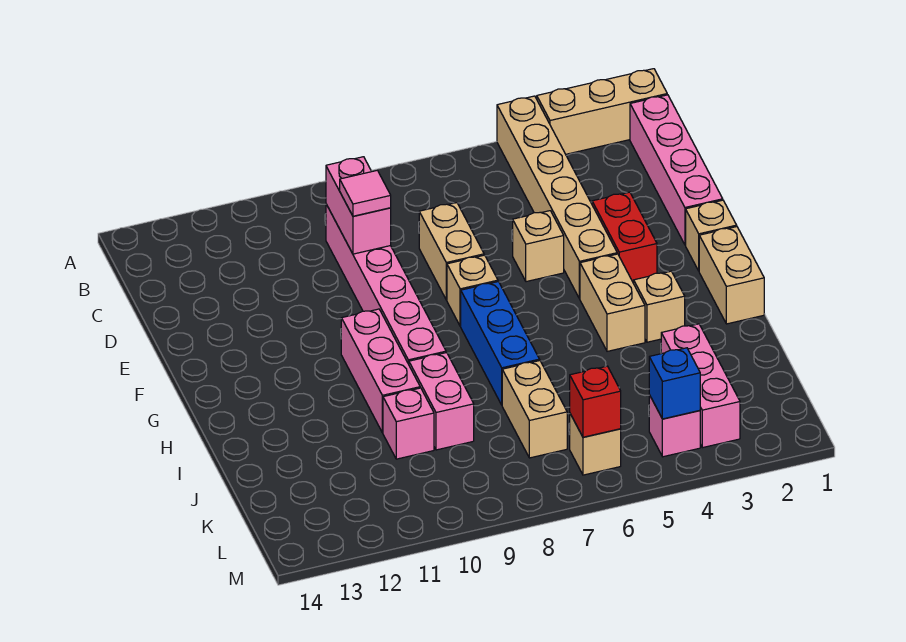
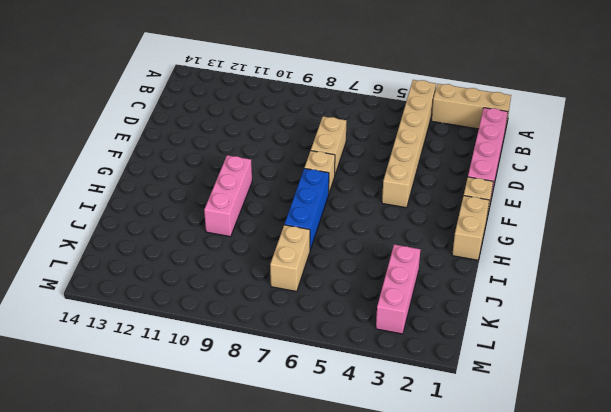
none -> pink 1x6 brick [326,204,446,364]
none -> red 1x2 brick [592,192,657,283]
none -> tan 1x1 brick [513,211,564,282]

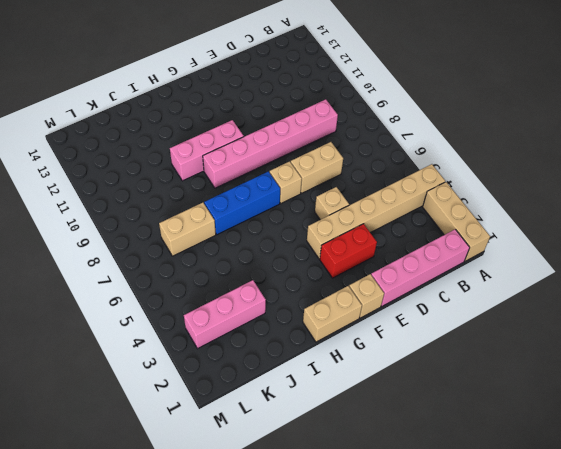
none -> tan 1x2 brick [580,254,645,351]
none -> tan 1x1 brick [634,271,685,342]
none -> pink 1x2 brick [409,353,474,450]

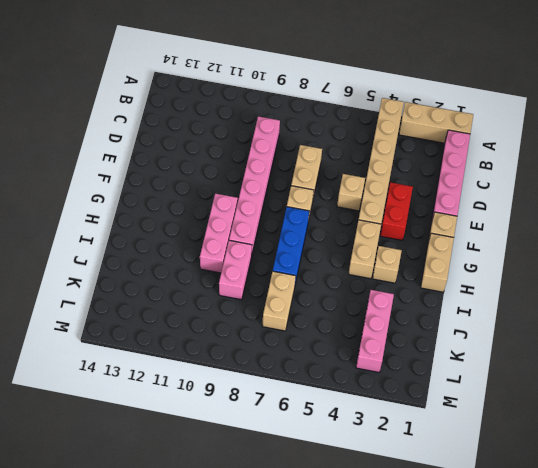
none -> pink 1x1 brick [383,388,434,459]
none -> pink 1x1 brick [649,395,700,457]
none -> tan 1x1 brick [570,414,621,475]

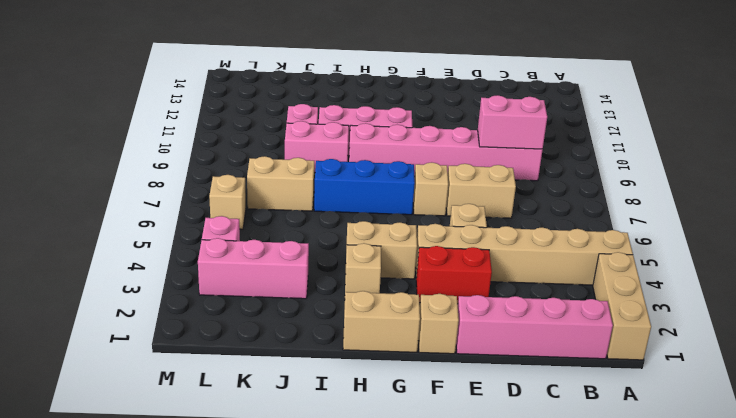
none -> blue 1x1 brick [649,348,700,419]
none -> red 1x1 brick [570,366,621,437]
none -> pink 1x1 tile [340,170,391,216]

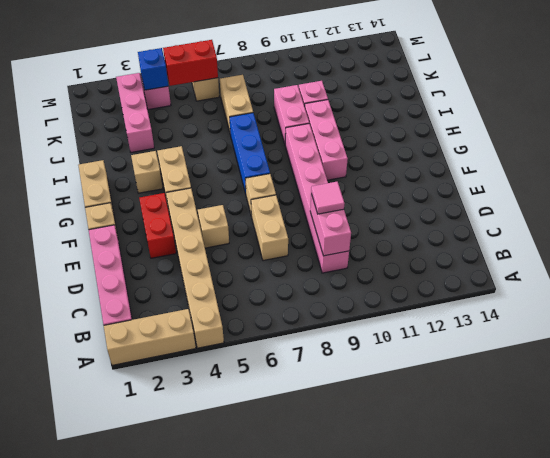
red 1x2 brick [163,40,218,86] -> red 1x1 brick [570,366,621,437]

